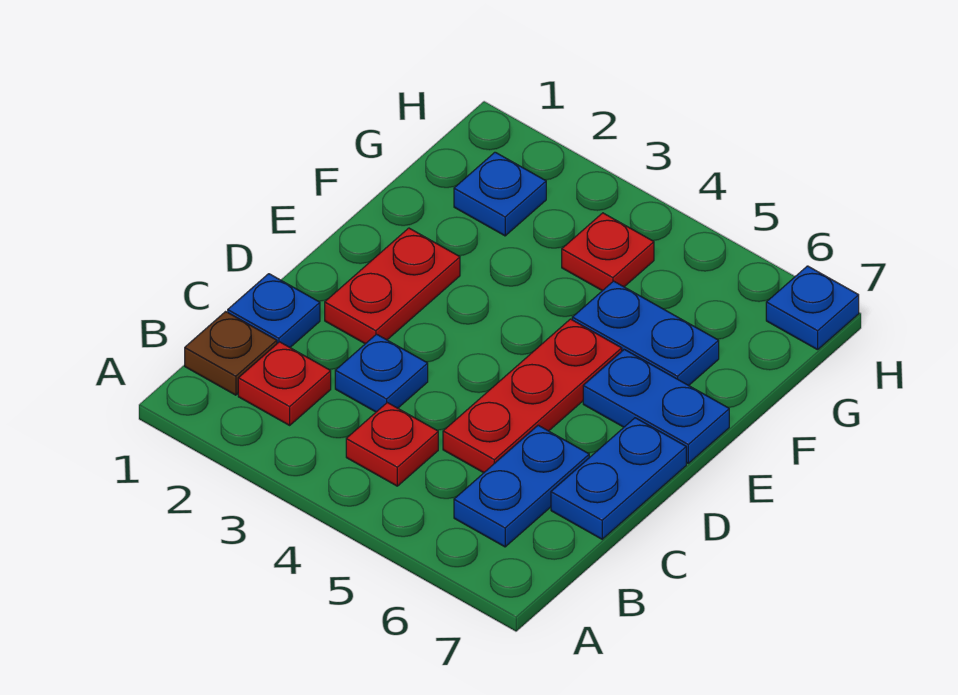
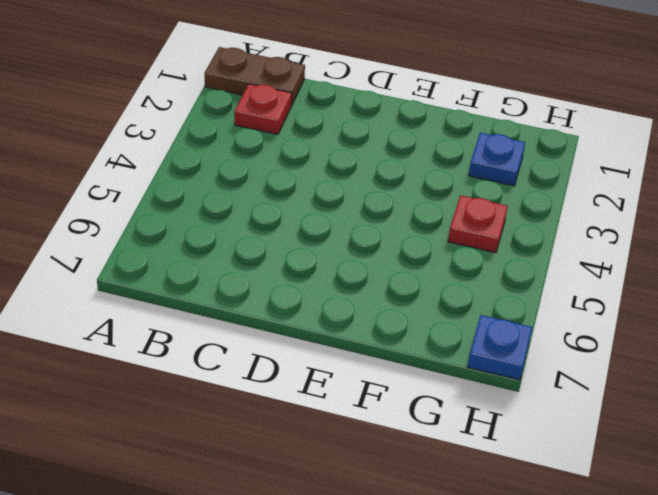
brown 1x2 plate [205,47,305,105] -> brown 1x1 plate [185,312,277,395]
none -> red 1x1 plate [346,403,438,486]
none -> blue 1x2 plate [454,425,589,547]
none -> blue 1x1 plate [228,274,320,347]

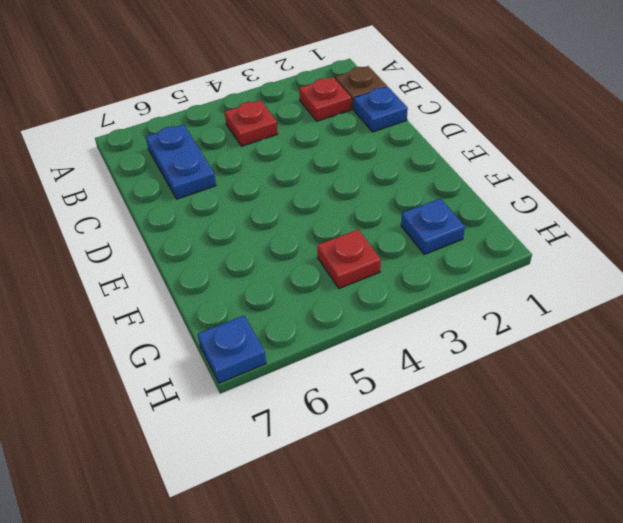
none -> blue 1x1 plate [335,334,428,412]
none -> red 1x3 plate [443,319,622,473]
none -> blue 1x2 plate [551,418,686,539]

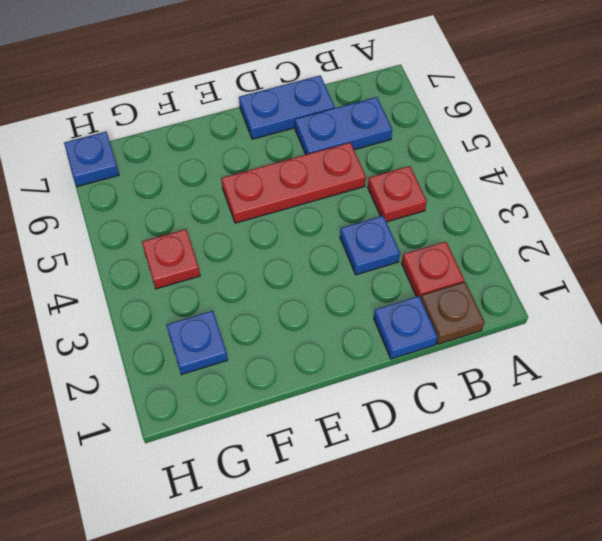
none -> red 1x2 plate [325,228,460,344]
none -> blue 1x2 plate [583,349,729,463]
none -> blue 1x2 plate [572,281,719,386]

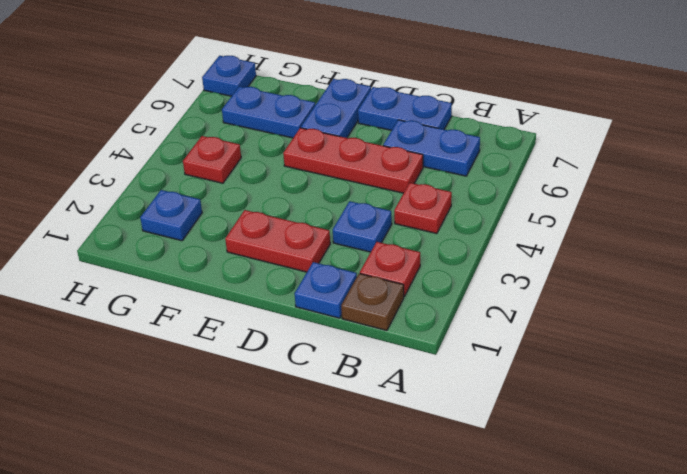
blue 1x2 plate [222,86,315,138] -> blue 1x2 plate turned to [572,281,719,386]

